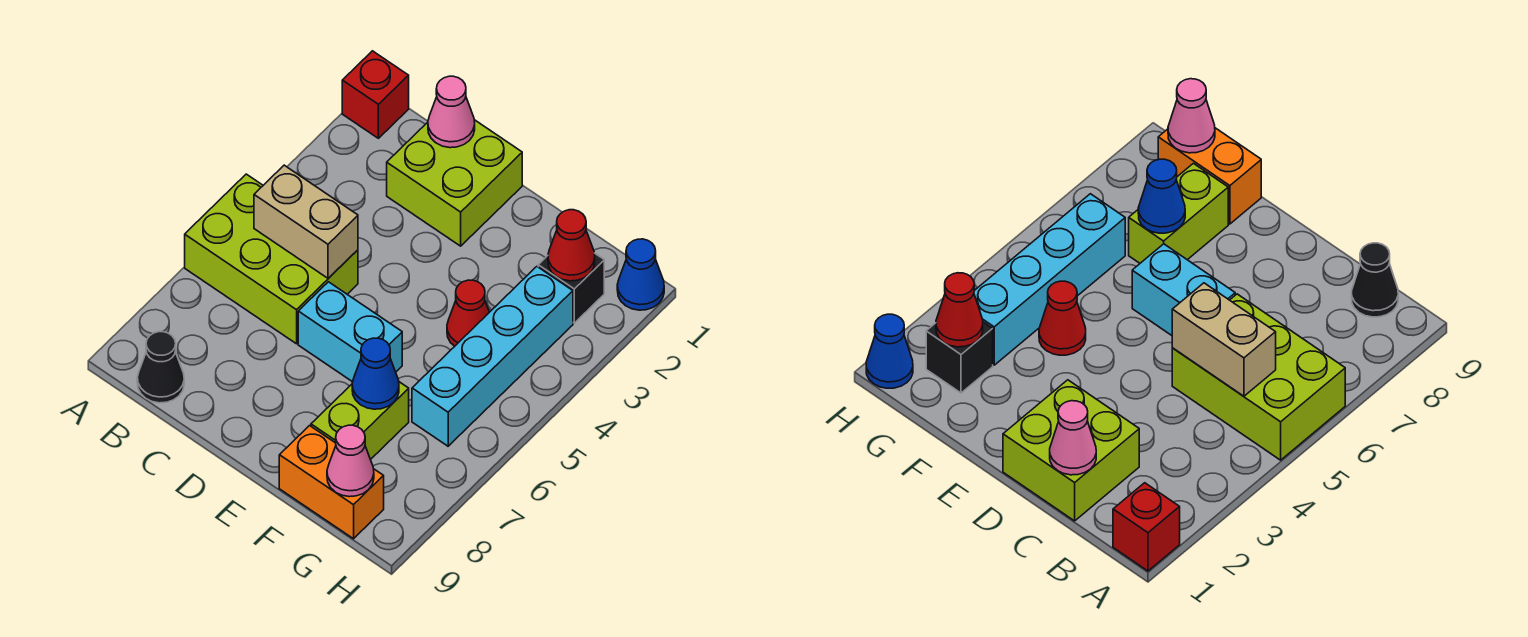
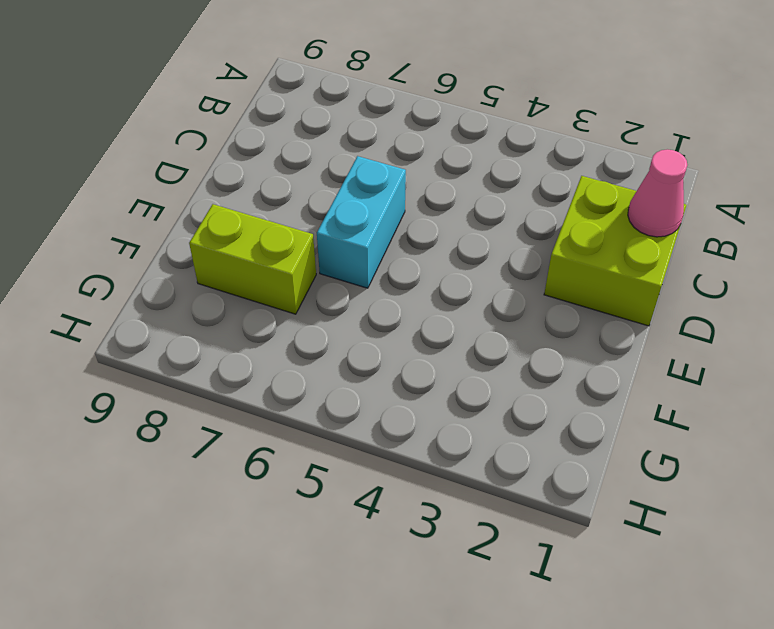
none -> red 1x1 brick [342,51,409,138]
none -> lime 2x3 brick [185,174,358,344]
none -> black 1x1 cone [137,332,184,403]

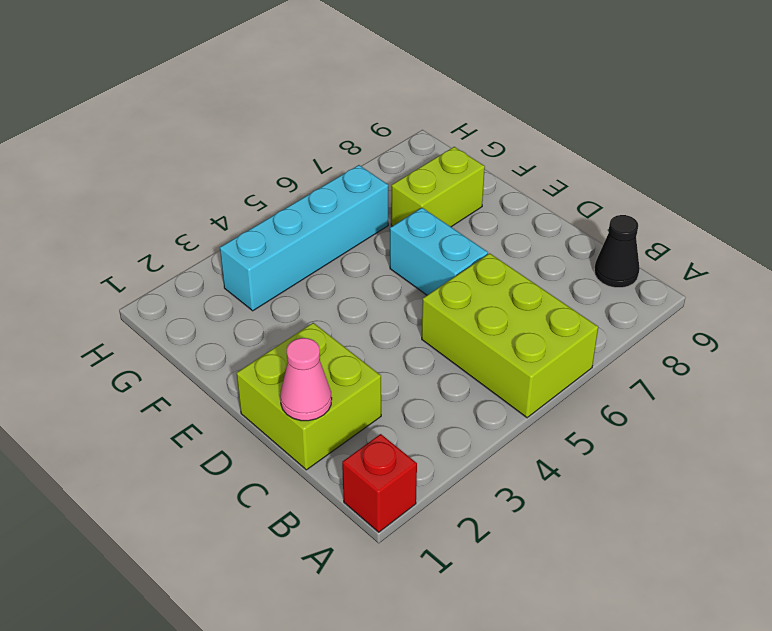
none -> red 1x1 cone [447,280,489,346]
none -> orange 1x2 brick [279,426,384,539]
none -> black 1x1 brick [538,253,604,323]

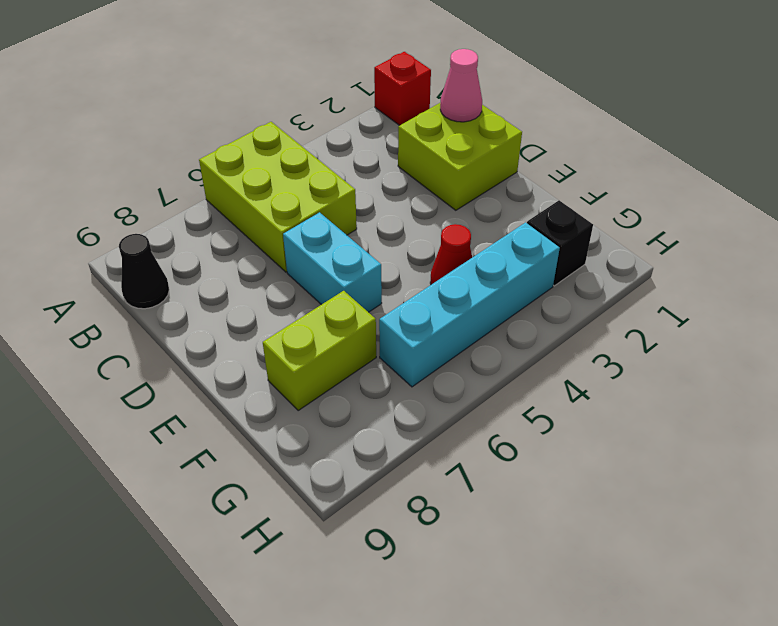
none -> orange 1x2 brick [279,426,384,539]
none -> blue 1x1 cone [617,239,664,310]
none -> tan 1x2 brick [254,165,358,278]

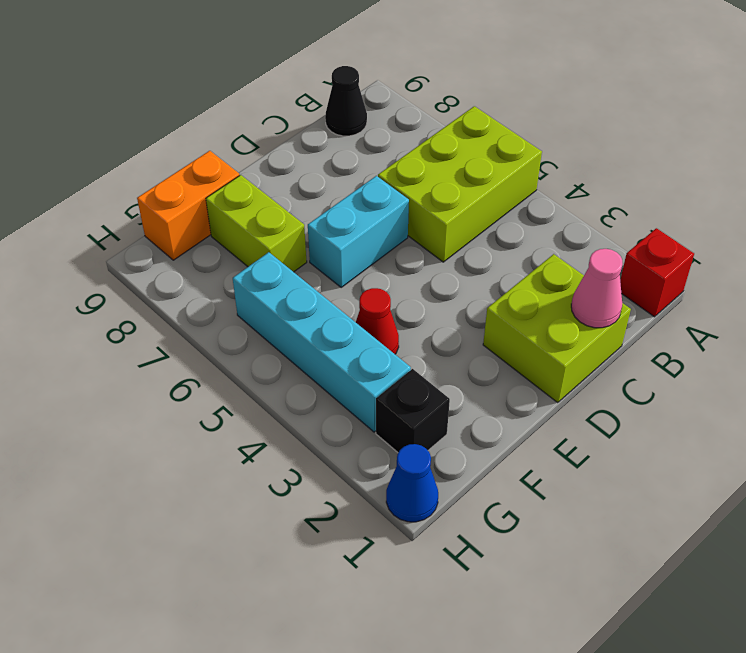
none -> tan 1x2 brick [254,165,358,278]
none -> blue 1x1 cone [352,338,399,409]
none -> red 1x1 cone [548,210,595,281]

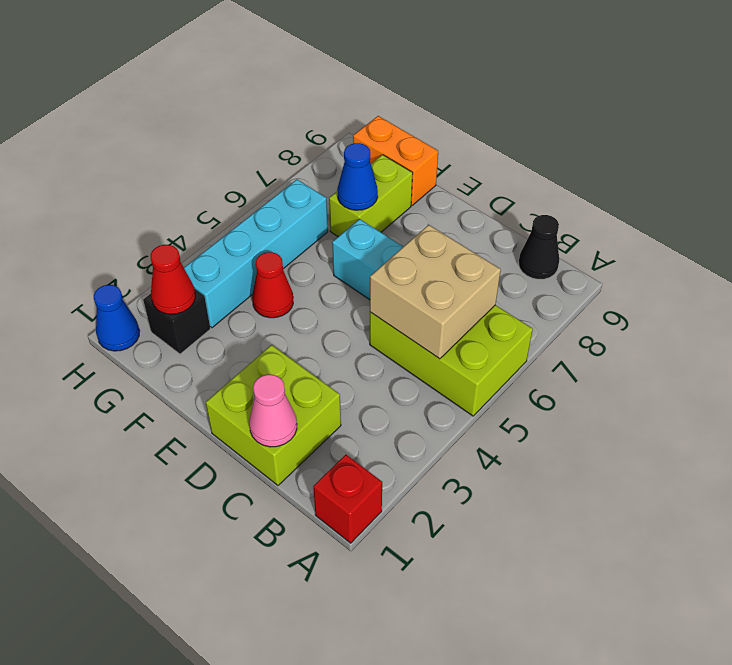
tan 2x2 brick [370,225,501,359] -> tan 1x2 brick [254,165,358,278]
none -> pink 1x1 cone [327,425,374,497]

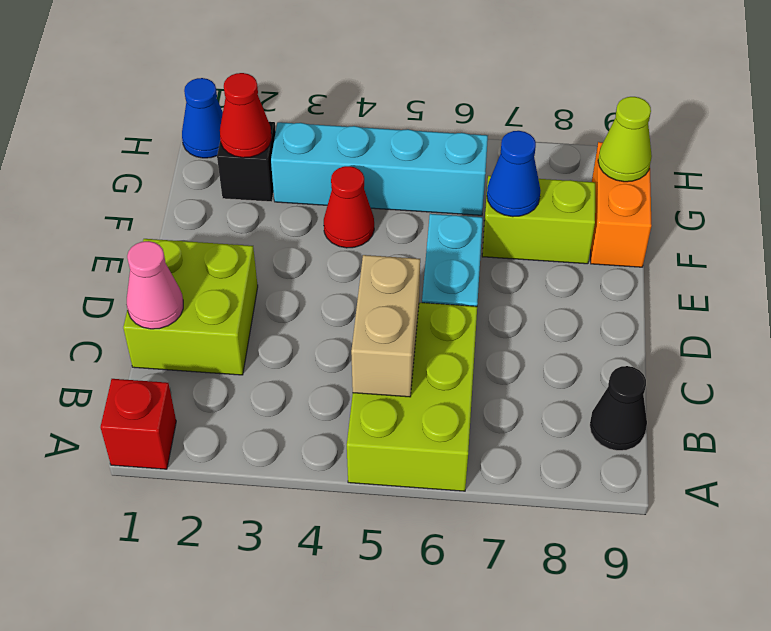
lime 1x1 cone [598,97,652,182] -> pink 1x1 cone [327,425,374,497]

